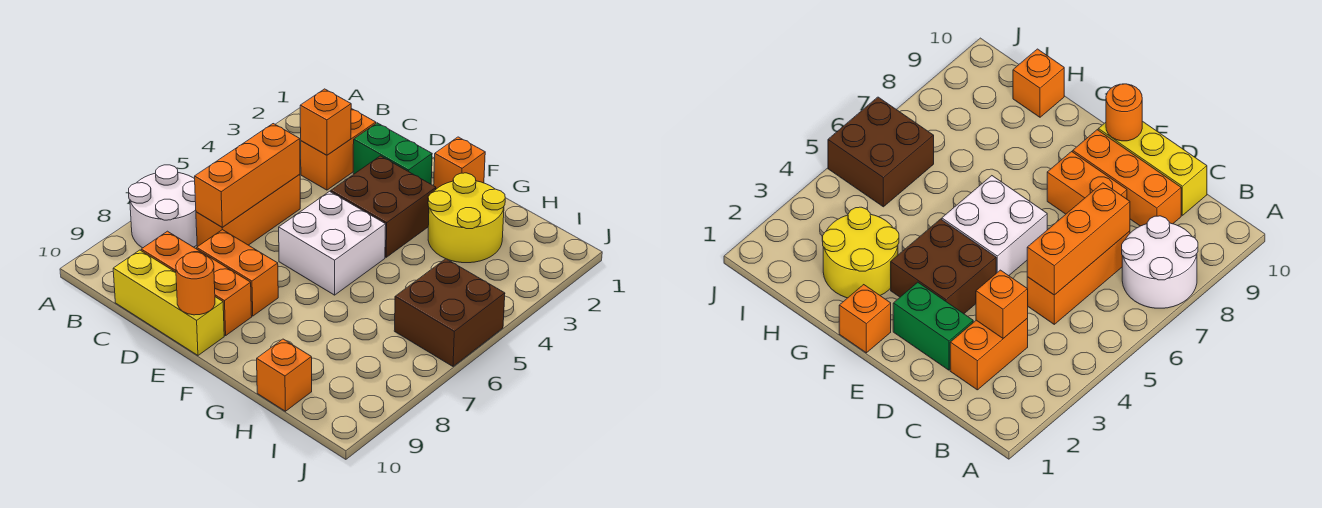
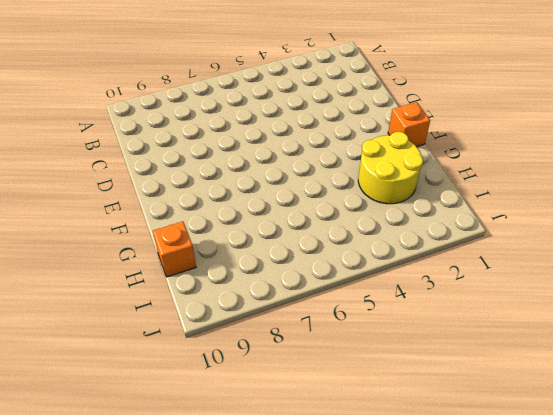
none -> white 2x2 round brick [129,165,197,248]
none -> orange 1x2 brick [301,108,376,190]
none -> orange 1x3 brick [196,174,300,247]

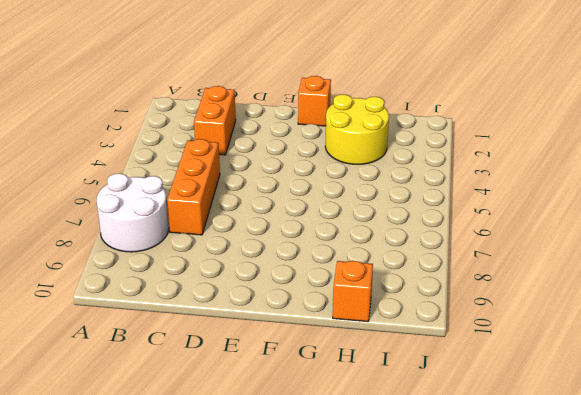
none -> orange 1x3 brick [141,231,252,336]
none -> yellow 1x3 brick [113,250,224,355]
none -> green 1x2 brick [353,123,432,184]

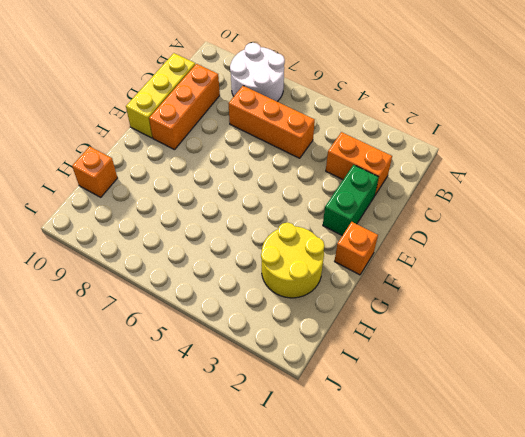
none -> orange 1x2 brick [197,230,278,316]
none -> brown 2x2 brick [331,156,436,257]
none -> white 2x2 brick [279,191,386,295]

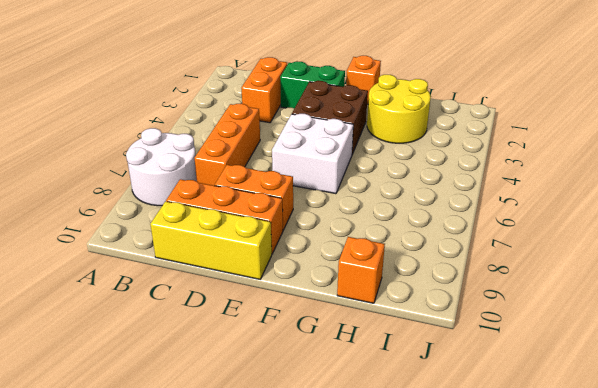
none -> brown 2x2 brick [394,259,505,366]
none -> orange 1x1 brick [300,89,351,155]
none -> orange 1x3 brick [194,124,300,227]

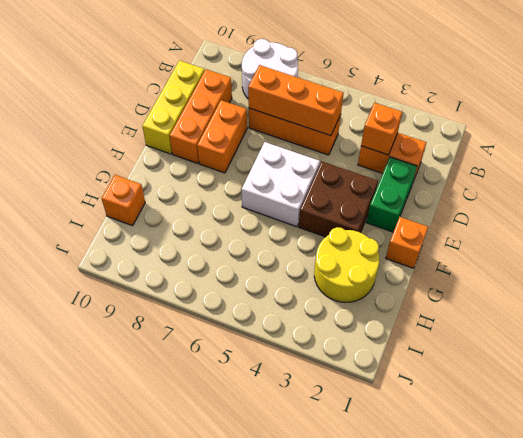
none -> brown 2x2 brick [394,259,505,366]
none -> orange 1x1 round brick [176,252,215,315]

